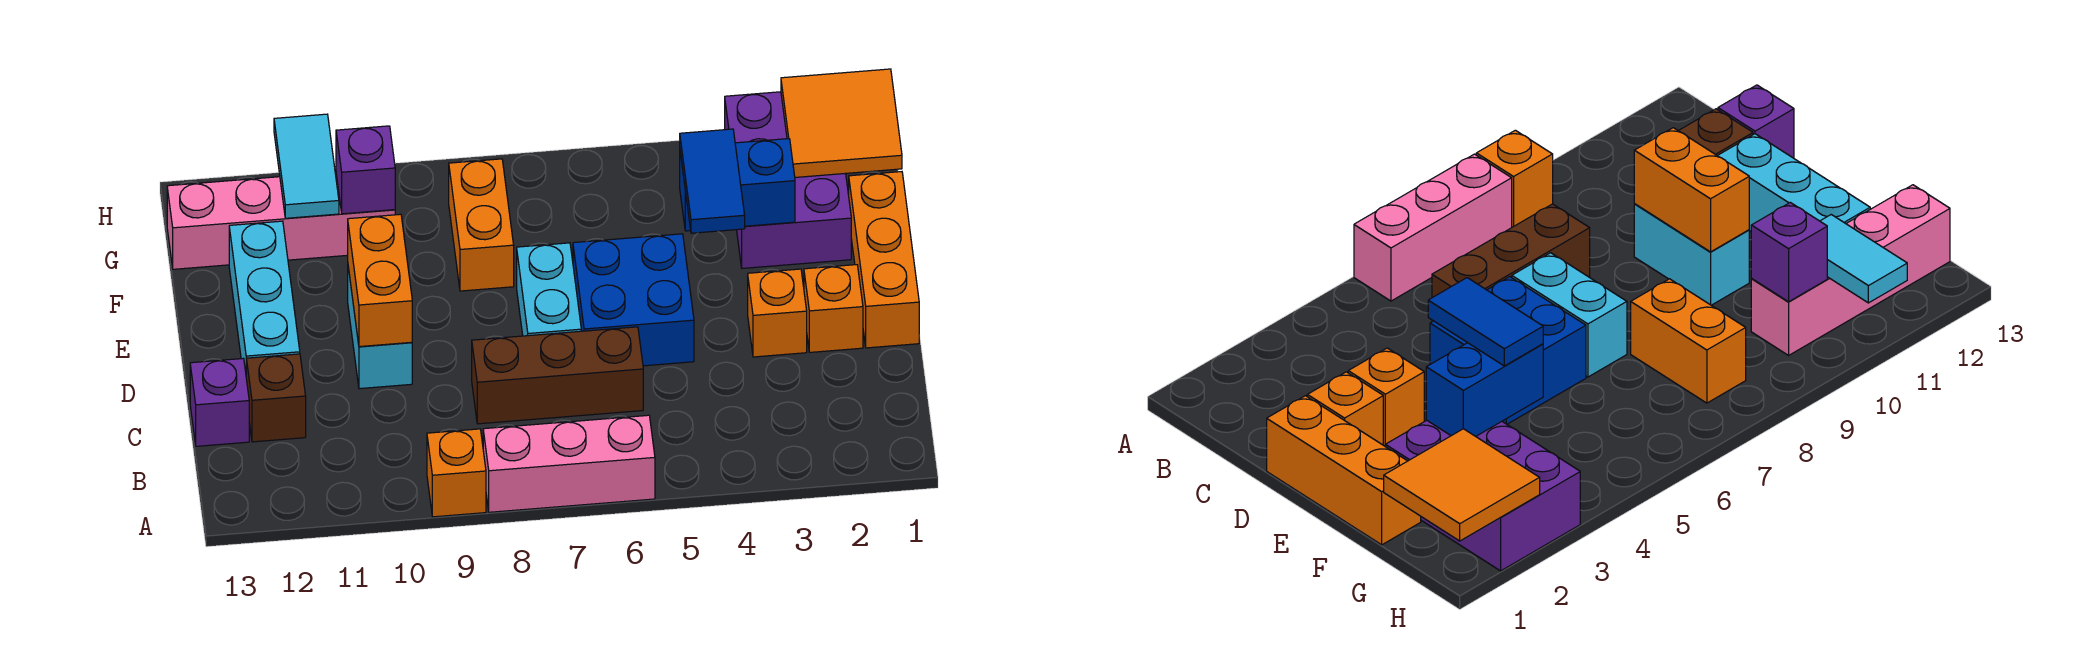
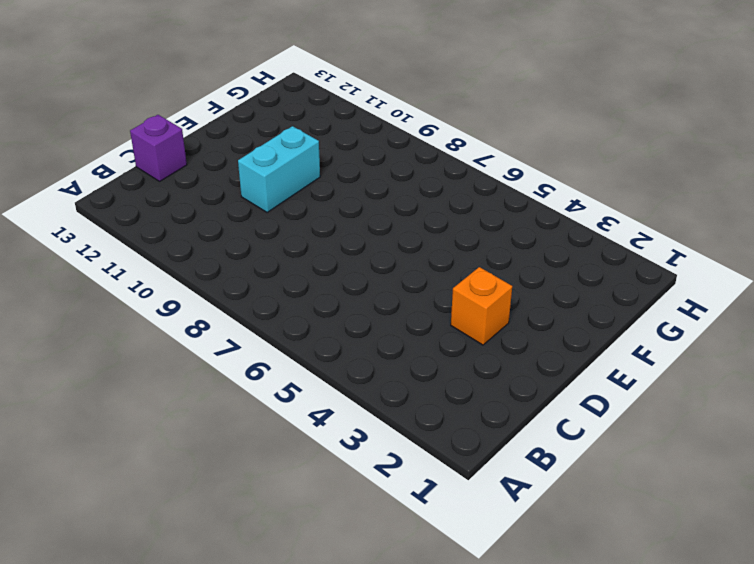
none -> pink 1x3 brick [483,415,655,512]
none -> orange 1x1 brick [427,429,486,517]
none -> brown 1x3 brick [472,327,643,424]

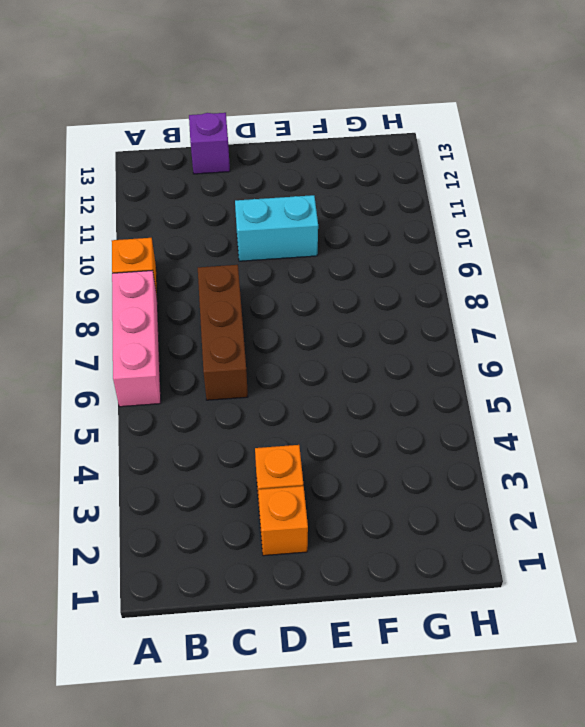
none -> brown 1x1 brick [246,354,306,442]
none -> orange 1x3 brick [849,172,919,348]
none -> blue 2x2 brick [573,234,694,366]

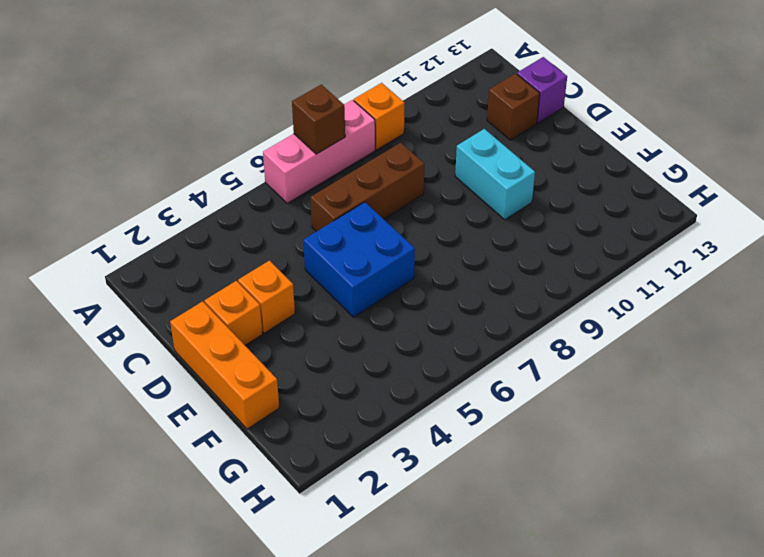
brown 1x1 brick [292,84,345,154] -> none
none -> cyan 1x2 brick [517,243,581,336]
none -> cyan 1x3 brick [229,221,300,372]
none -> purple 2x3 brick [725,92,851,268]

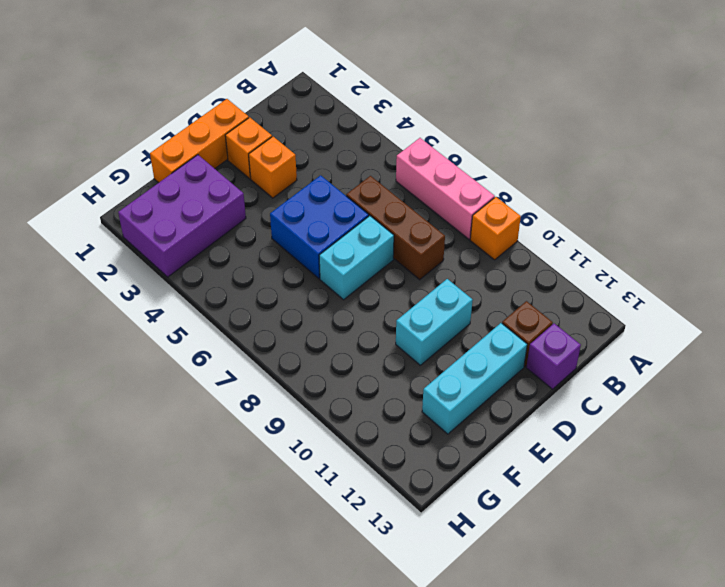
none -> orange 1x2 brick [449,159,514,291]
none -> pink 1x4 brick [167,172,395,269]
none -> orange 1x2 brick [348,214,412,347]

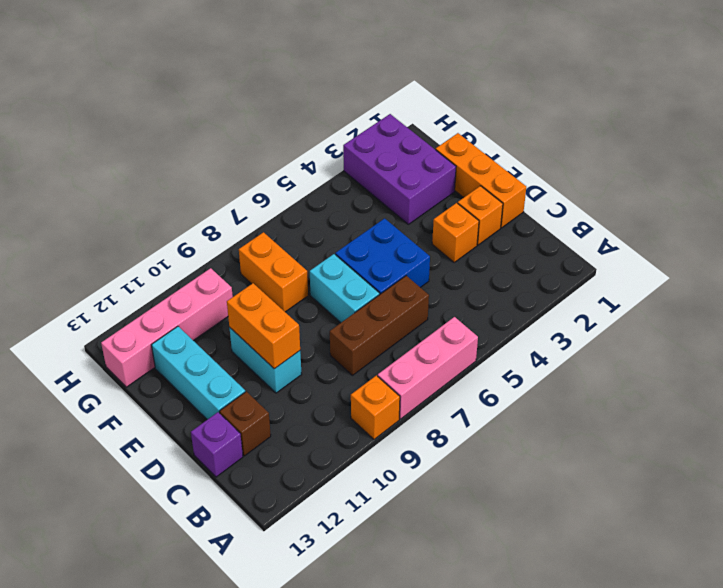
none -> blue 1x2 brick [680,139,795,231]
none -> orange 2x2 tile [781,69,902,177]
none -> purple 1x1 brick [336,126,395,214]

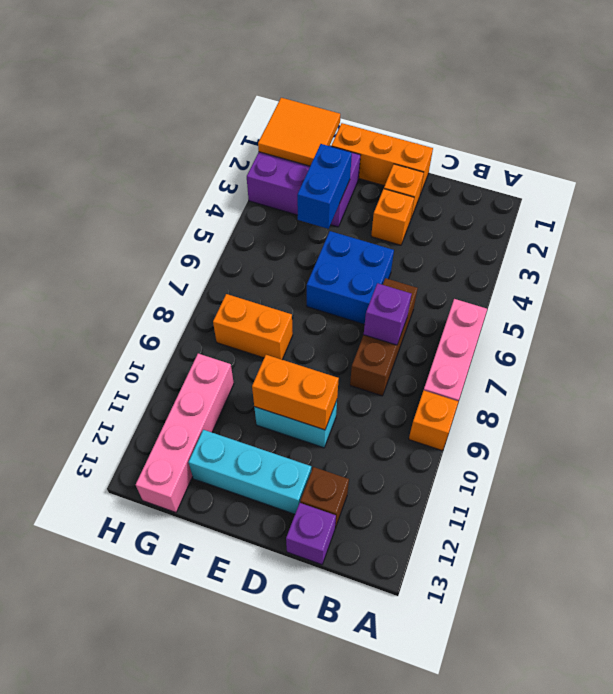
purple 1x1 brick [364,283,411,345] -> purple 1x1 brick moved to [336,126,395,214]
none -> cyan 1x2 brick [517,243,581,336]
none -> cyan 1x2 tile [274,114,339,218]
none -> blue 1x2 tile [680,129,745,233]

